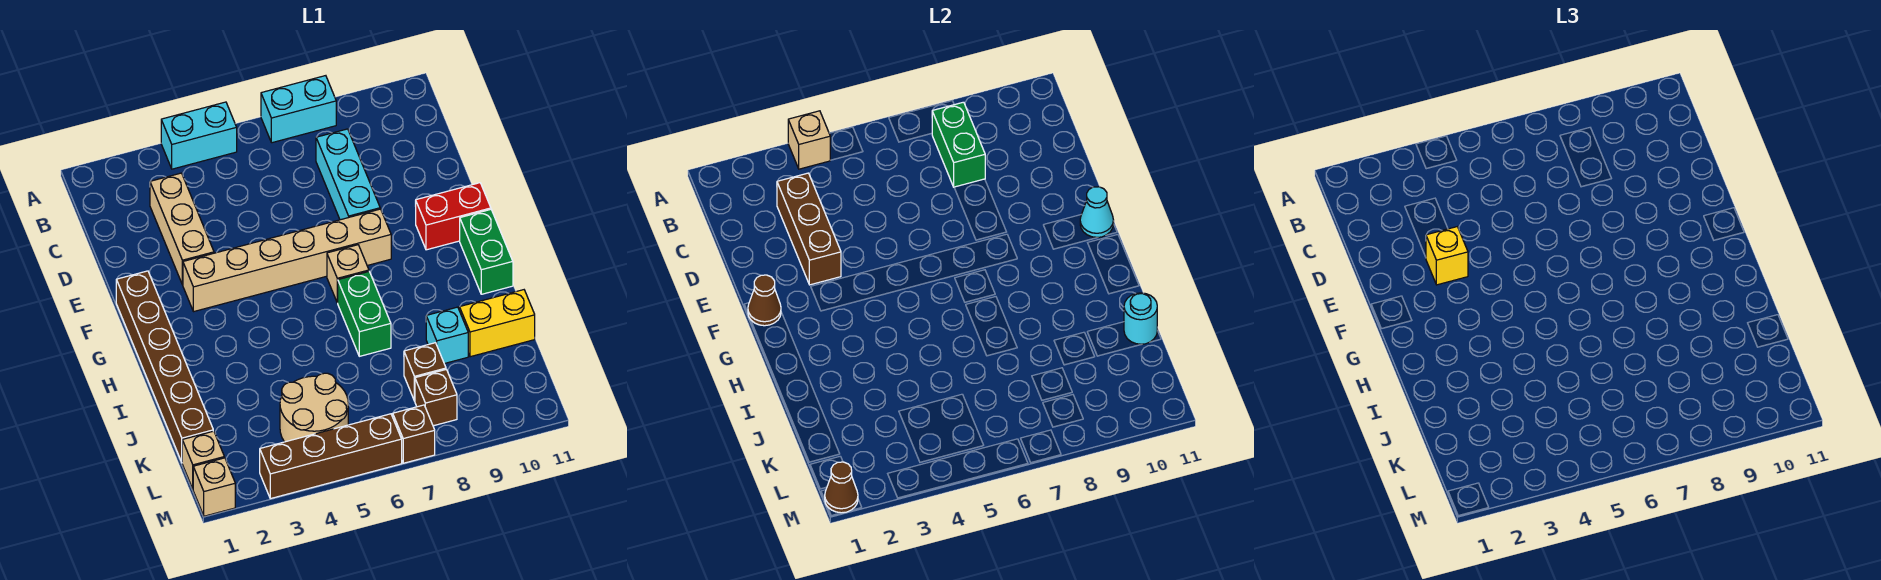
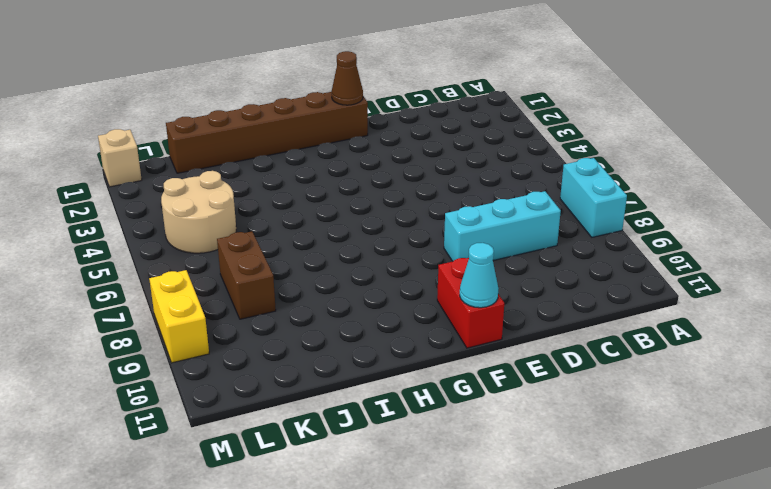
brown 1x2 brick [217,231,276,319] -> brown 1x1 brick [404,343,446,401]
yellow 1x2 brick [149,270,209,363] -> yellow 1x2 brick moved to [459,290,535,357]
none -> cyan 1x2 brick [161,102,237,169]
none -> tan 1x3 brick [150,173,214,285]
none -> tan 1x6 brick [183,209,391,312]

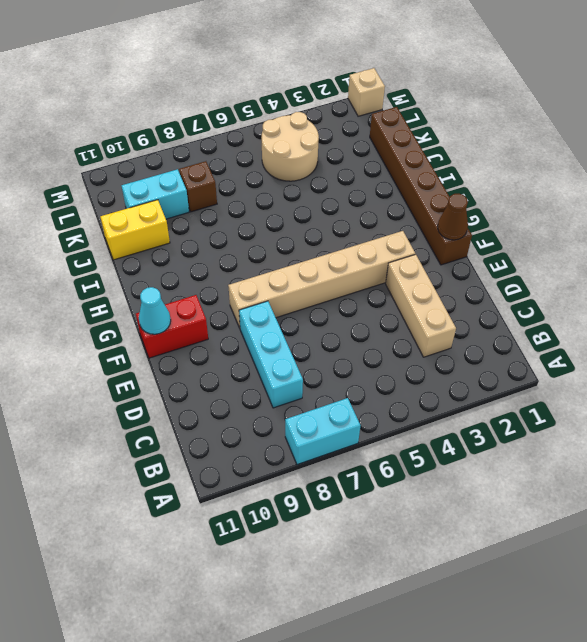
cyan 1x2 brick [122,169,189,219] -> cyan 1x2 brick moved to [161,102,237,169]
none -> tan 1x1 brick [327,245,369,303]
none -> green 1x2 brick [460,210,513,294]
none -> green 1x2 brick [338,272,391,356]

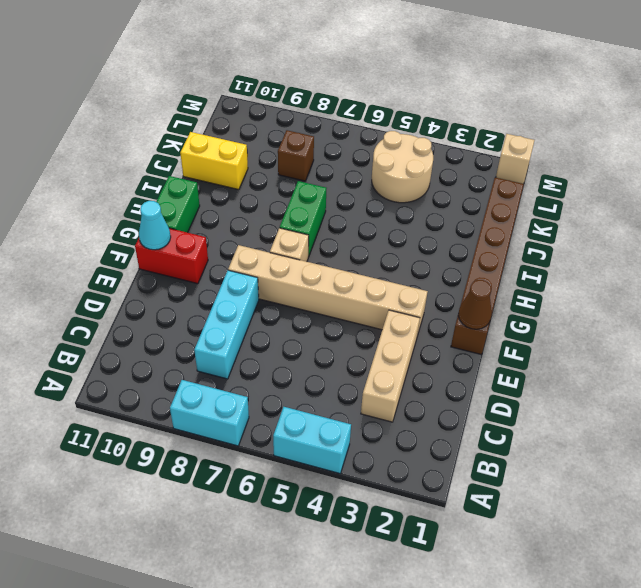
none -> cyan 1x1 brick [426,307,468,364]
none -> tan 1x1 brick [182,431,224,489]
none -> brown 1x1 brick [415,370,457,426]

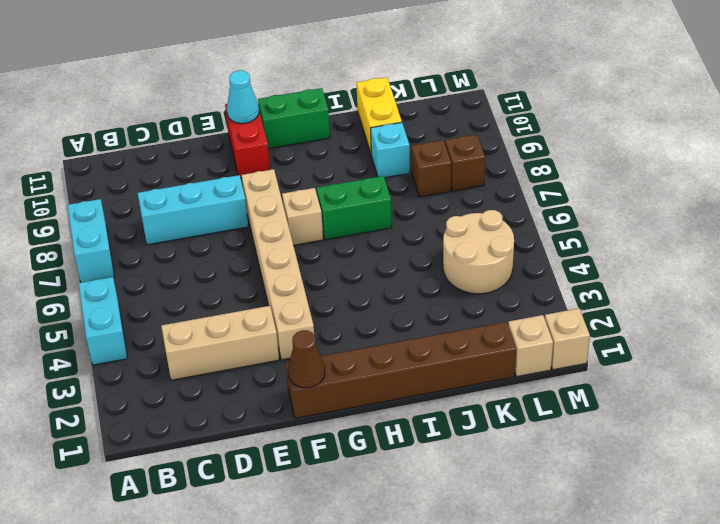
none -> brown 1x4 brick [260,414,402,499]
none -> brown 1x1 brick [393,405,435,463]
none -> tan 1x1 brick [788,111,830,169]

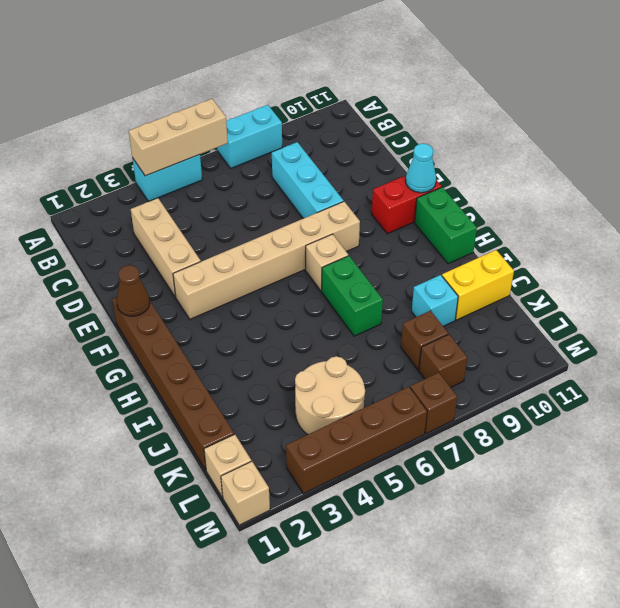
tan 1x3 brick [129,99,228,176] -> tan 1x1 brick [788,111,830,169]
none -> green 1x2 brick [932,102,985,187]
none -> brown 1x3 brick [777,173,841,285]
none -> cyan 1x1 round brick [1124,293,1157,345]

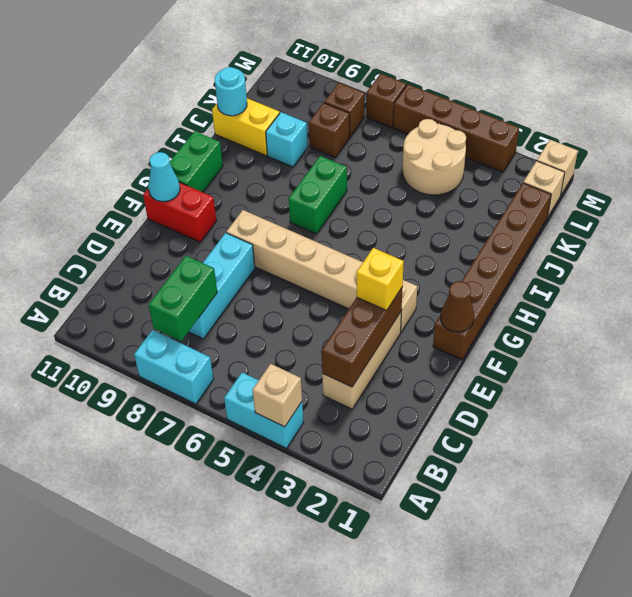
none -> tan 1x1 brick [327,245,369,303]
none -> brown 1x1 cone [825,462,858,513]

